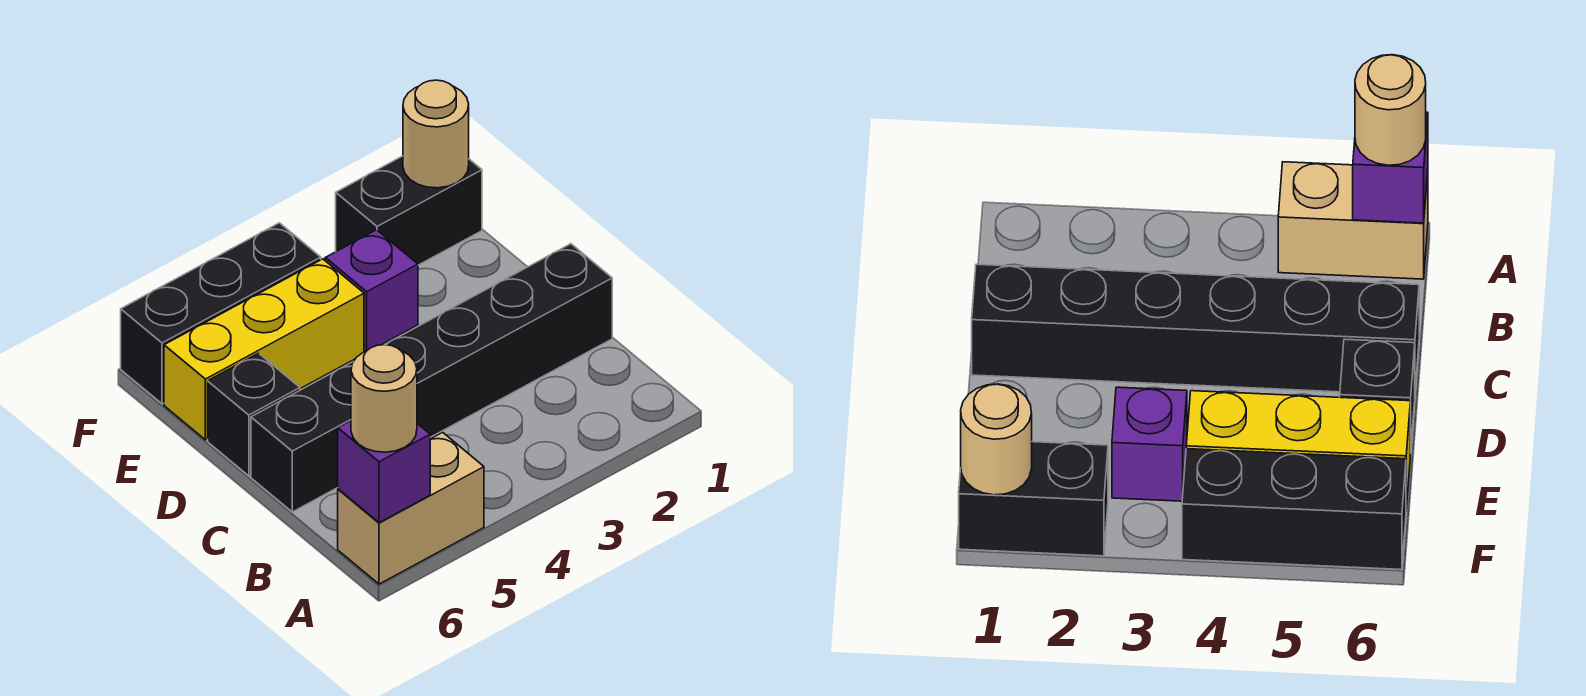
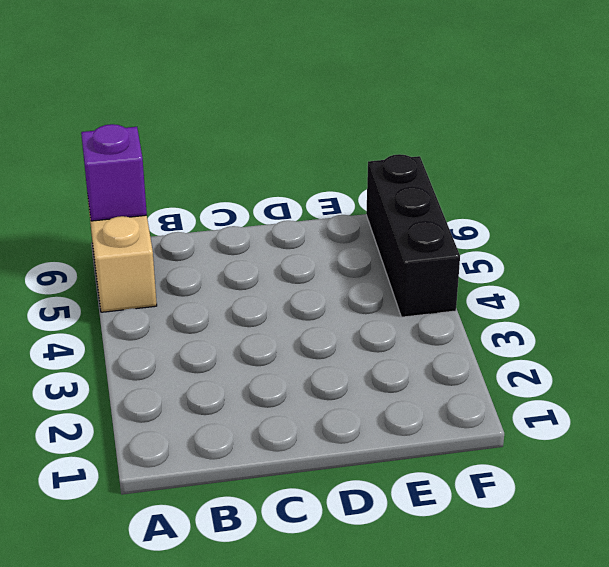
none -> black 1x6 brick [251,244,612,512]
none -> black 1x1 brick [208,353,300,476]

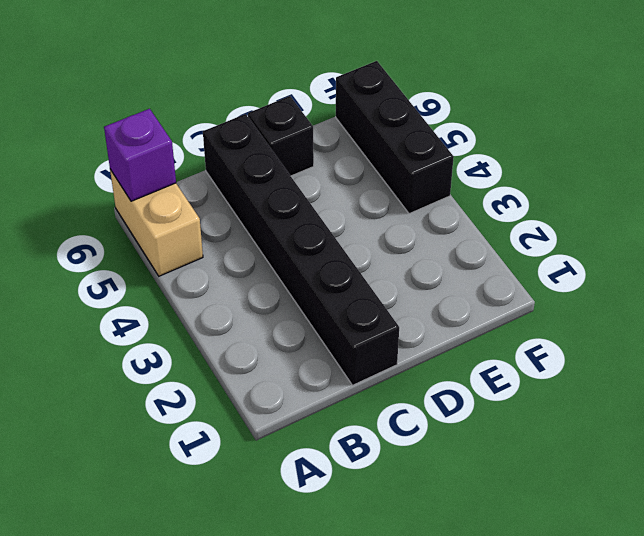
none -> purple 1x1 brick [325,230,418,351]
none -> yellow 1x3 brick [164,259,364,440]

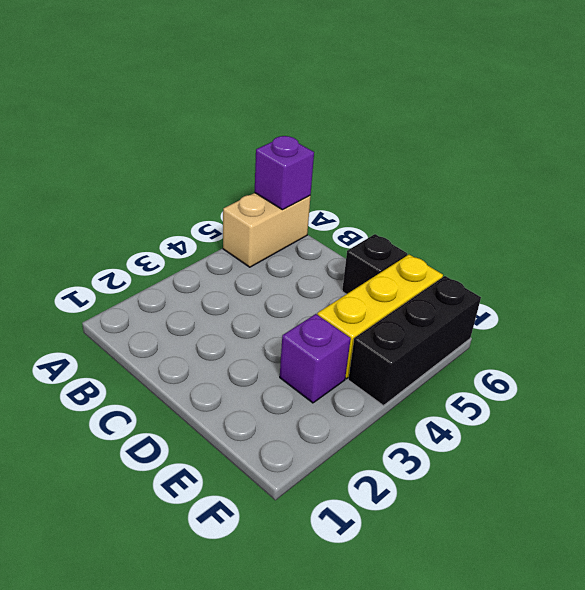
none -> black 1x6 brick [251,244,612,512]
none -> black 1x2 brick [336,156,482,265]

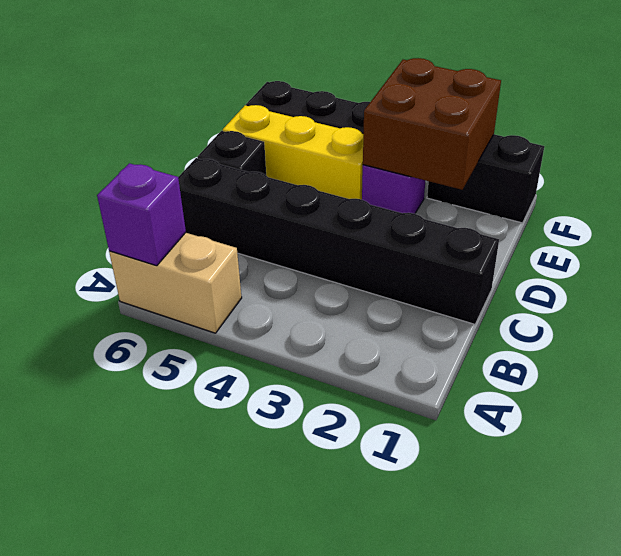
brown 2x2 brick [363,58,501,190] -> none
none -> tan 1x1 round brick [403,80,469,188]
none -> tan 1x1 round brick [351,345,417,452]

